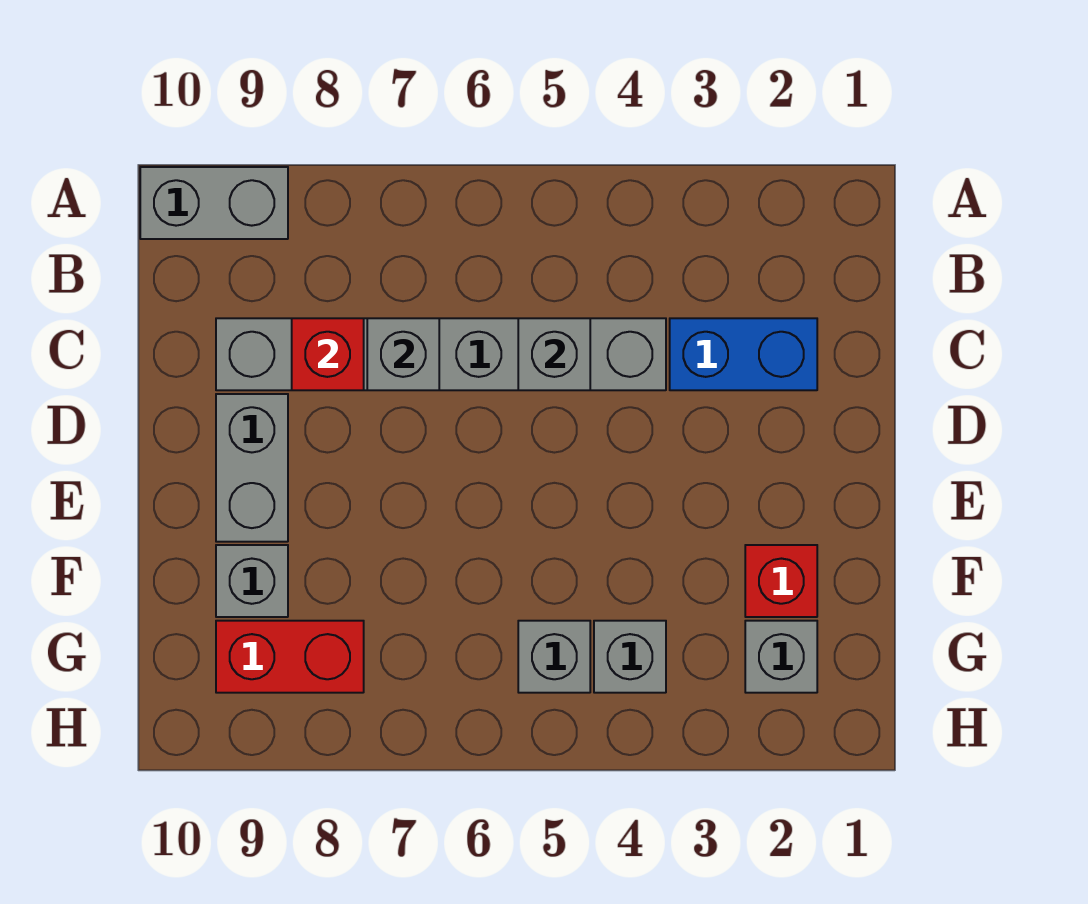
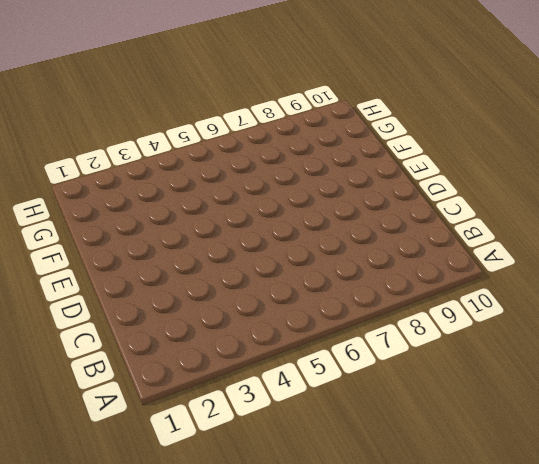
none -> grey 1x2 brick [140,167,288,239]
none -> blue 1x2 brick [670,318,817,390]
none -> grey 1x6 brick [216,318,666,390]

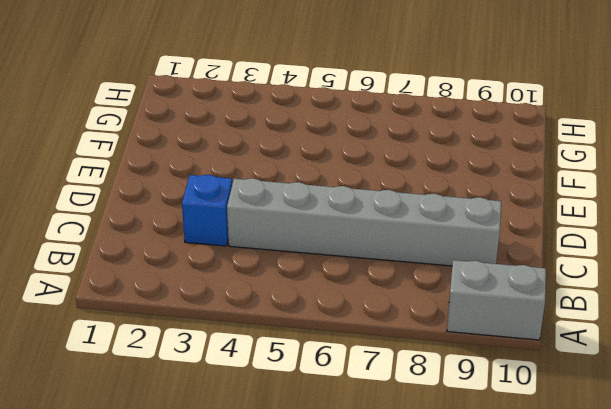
blue 1x1 brick [182,175,232,246] -> blue 1x2 brick [670,318,817,390]
none -> grey 1x2 brick [216,394,288,542]
none -> red 1x1 brick [745,545,817,617]
none -> grey 1x1 brick [216,545,288,617]

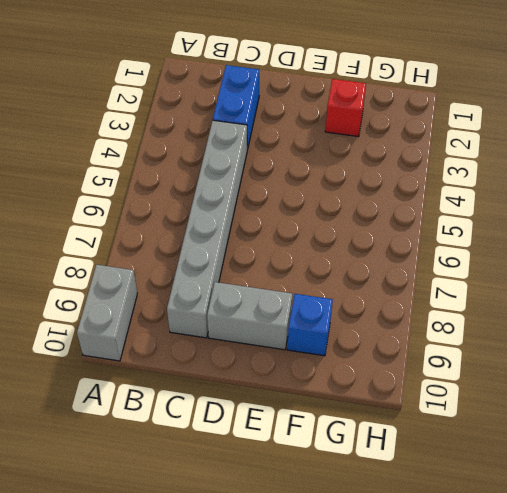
blue 1x1 brick [287,294,333,356] -> grey 1x1 brick [216,545,288,617]
none -> grey 1x1 brick [745,621,817,693]
none -> grey 1x1 brick [594,621,666,693]
none -> grey 1x1 brick [518,621,590,693]

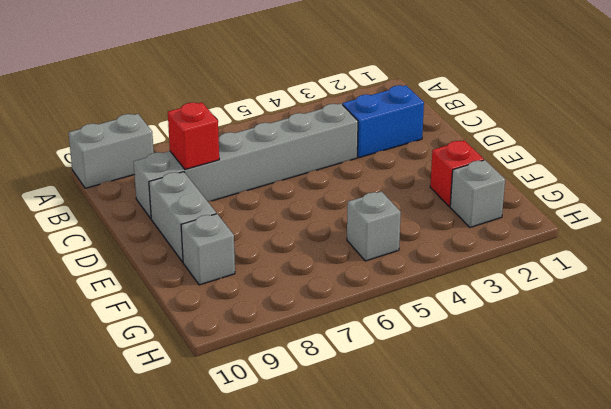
none -> grey 1x1 brick [594,621,666,693]
none -> red 1x2 brick [216,621,364,693]
none -> grey 1x1 brick [518,318,590,390]

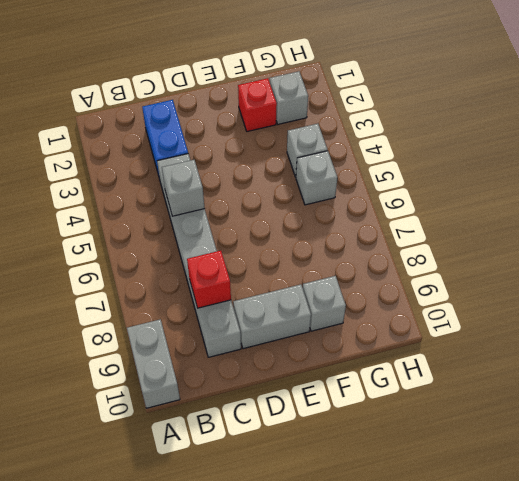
none -> red 1x2 brick [216,621,364,693]
none -> grey 1x1 brick [367,318,439,390]

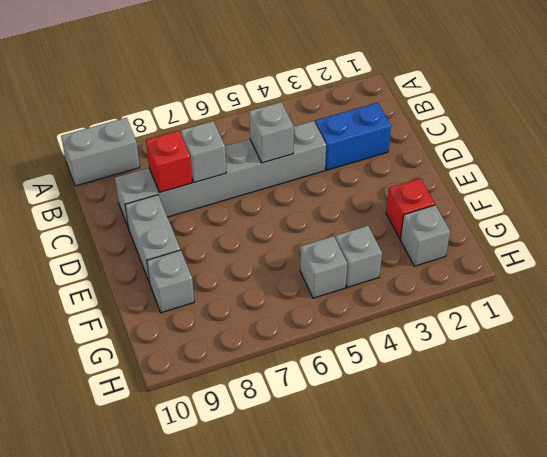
none -> red 1x2 brick [216,621,364,693]

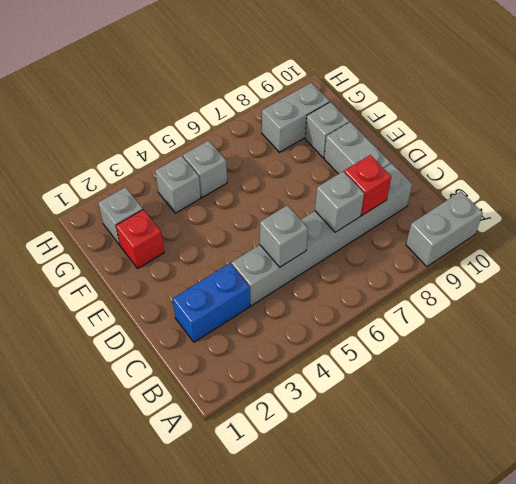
grey 1x2 brick [262,83,330,152] -> red 1x2 brick [216,621,364,693]

